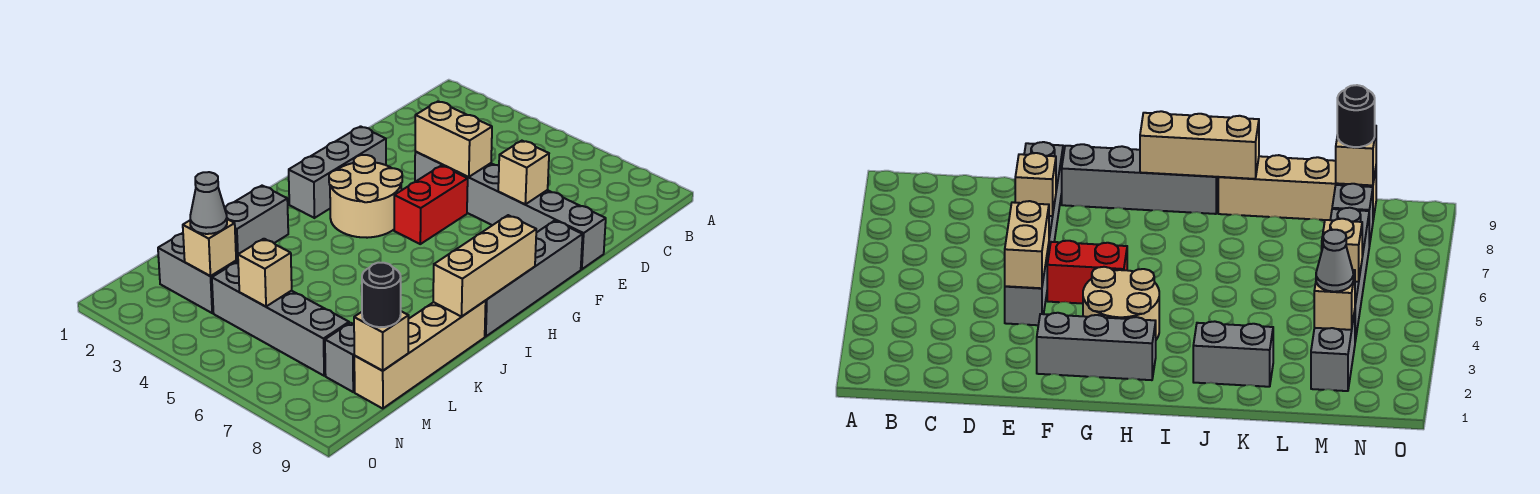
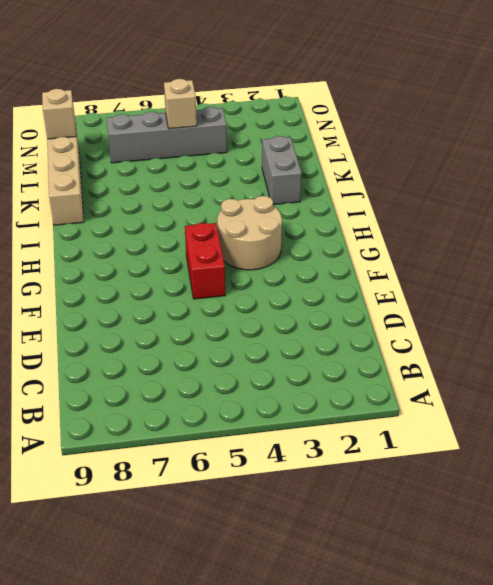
none -> grey 1x6 brick [415,152,606,269]
none -> grey 1x3 brick [289,126,386,218]
none -> grey 1x4 brick [485,221,583,337]

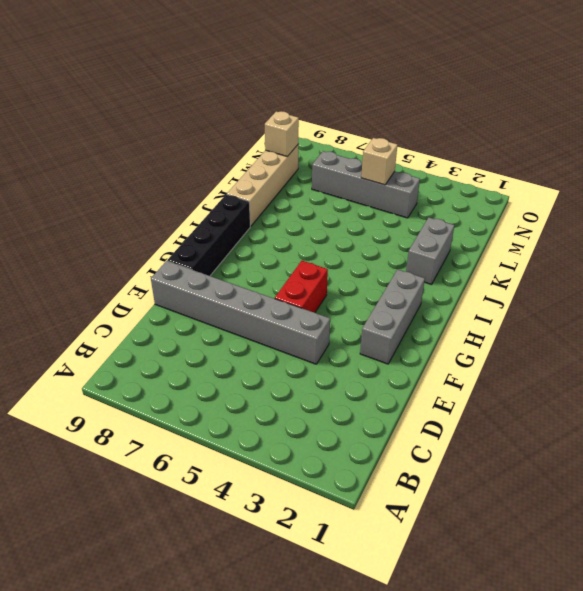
black 1x4 brick [167,194,250,276] -> grey 1x4 brick [485,221,583,337]
none -> tan 2x2 round brick [329,155,402,238]
none -> grey 1x2 brick [158,233,236,313]
none -> grey 1x1 brick [325,323,355,392]

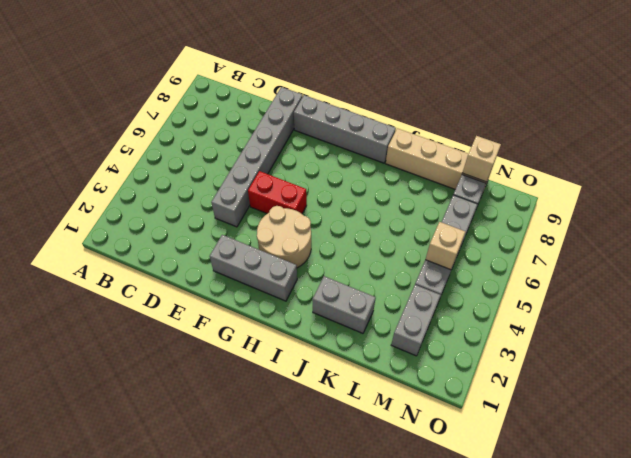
none -> tan 1x2 brick [415,101,492,177]
none -> tan 1x1 brick [498,141,549,204]
none -> tan 1x3 brick [433,215,536,317]

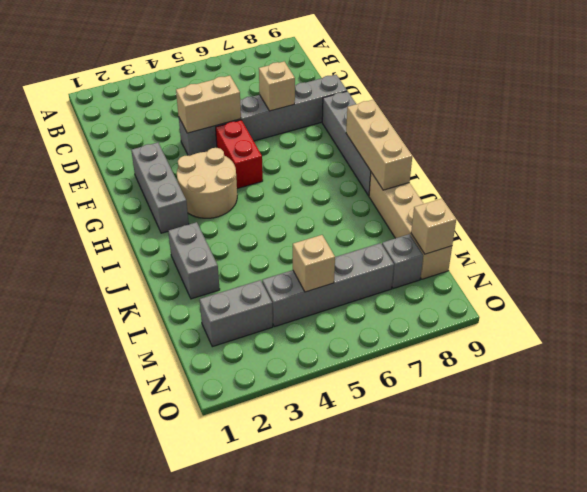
none -> tan 1x1 brick [183,219,236,276]
none -> grey 1x1 cone [190,172,227,234]
none -> black 1x1 round brick [362,263,401,327]

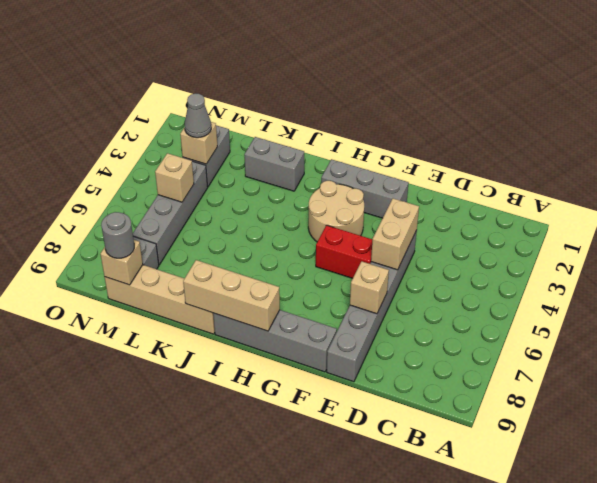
grey 1x1 round brick [101,212,134,258] -> black 1x1 round brick [362,263,401,327]

